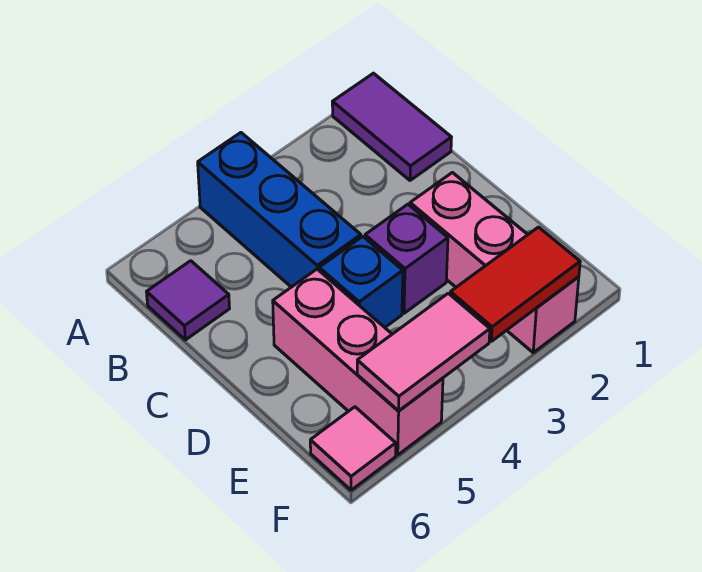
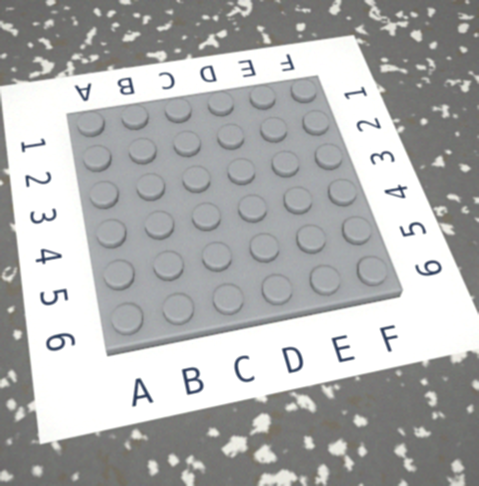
none -> purple 1x2 tile [332,73,452,180]
none -> blue 1x3 brick [198,133,361,287]

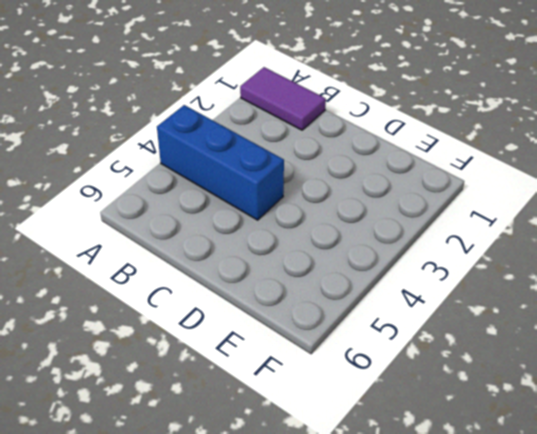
none -> purple 1x1 tile [147,261,230,340]
none -> pink 1x3 brick [410,173,579,353]

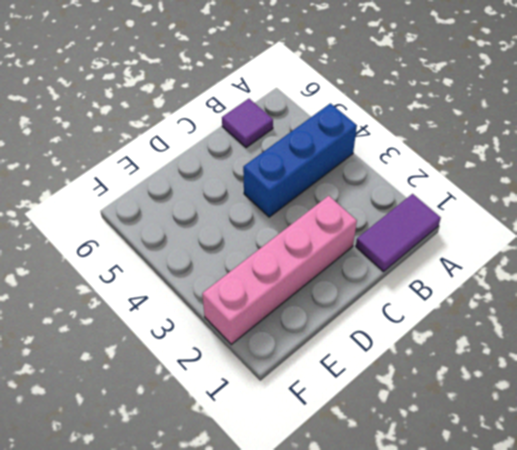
pink 1x4 brick [202,196,357,344] -> pink 1x3 brick [410,173,579,353]
none -> purple 1x1 brick [365,204,448,313]
none -> blue 1x1 brick [319,236,403,327]

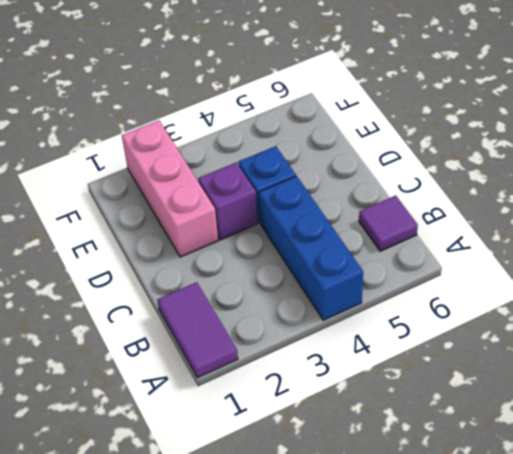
none -> pink 1x3 brick [273,269,443,455]
none -> pink 1x1 tile [310,407,396,490]

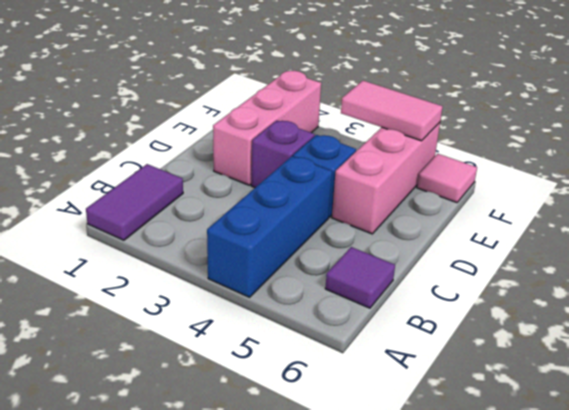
none -> red 1x2 tile [450,227,580,341]

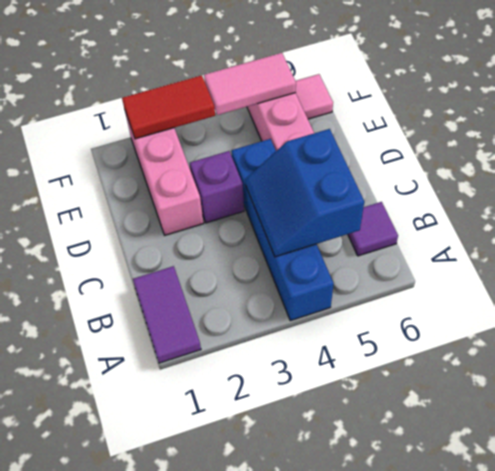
blue 2x2 slope [245,129,364,257] -> none

